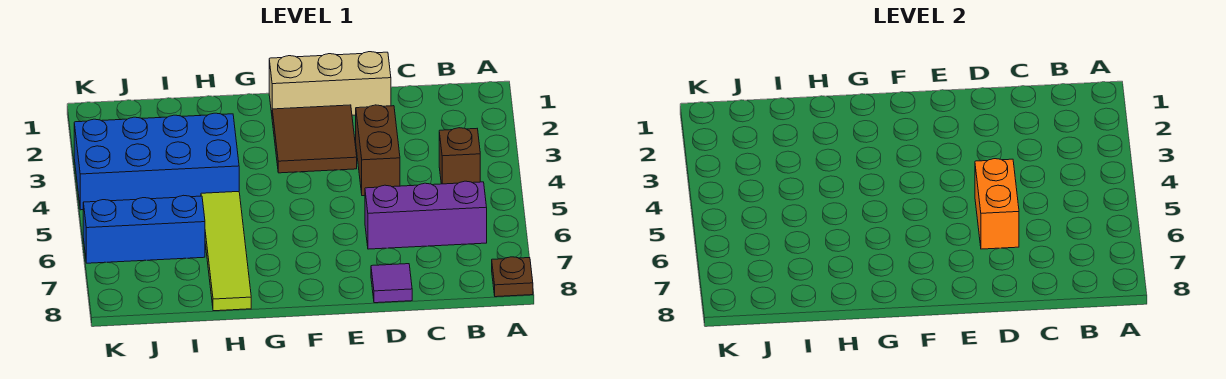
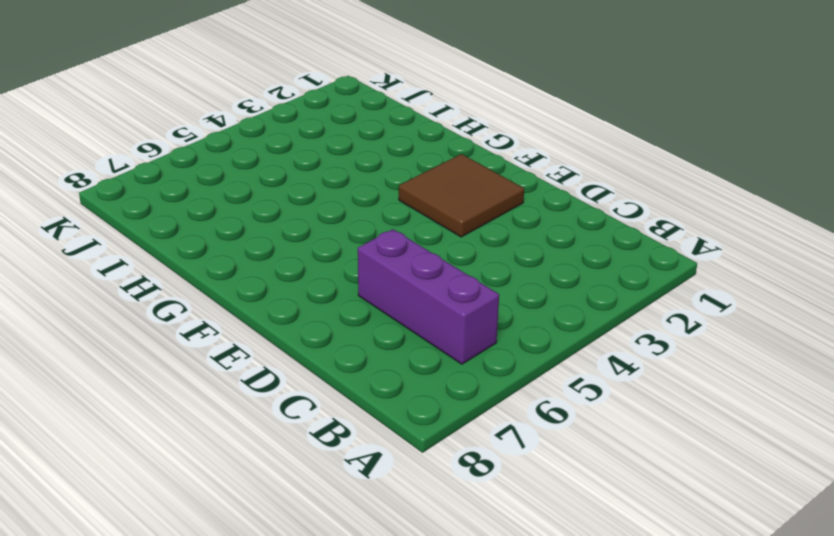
none -> brown 1x1 plate [492,257,533,297]
none -> brown 1x1 brick [439,128,480,184]

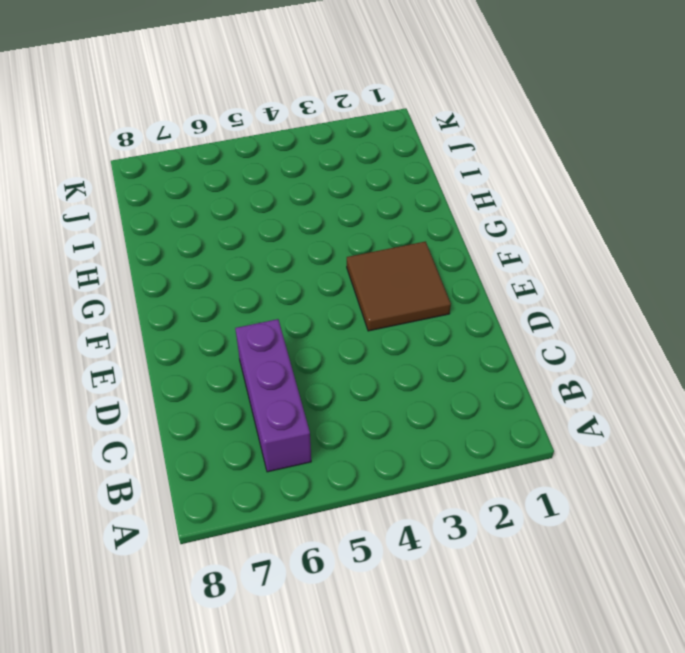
none -> brown 1x1 plate [492,257,533,297]
none -> brown 1x1 brick [439,128,480,184]

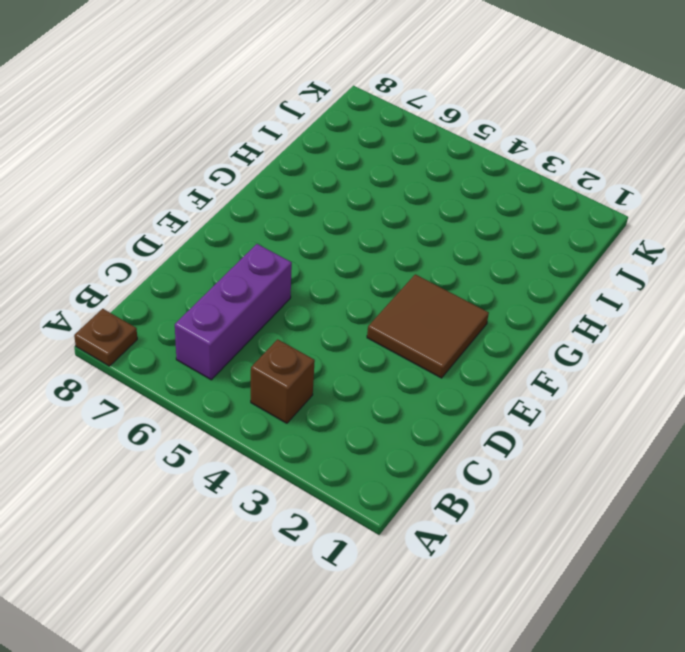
none -> tan 1x3 brick [269,52,391,115]
none -> brown 1x2 brick [356,105,400,196]

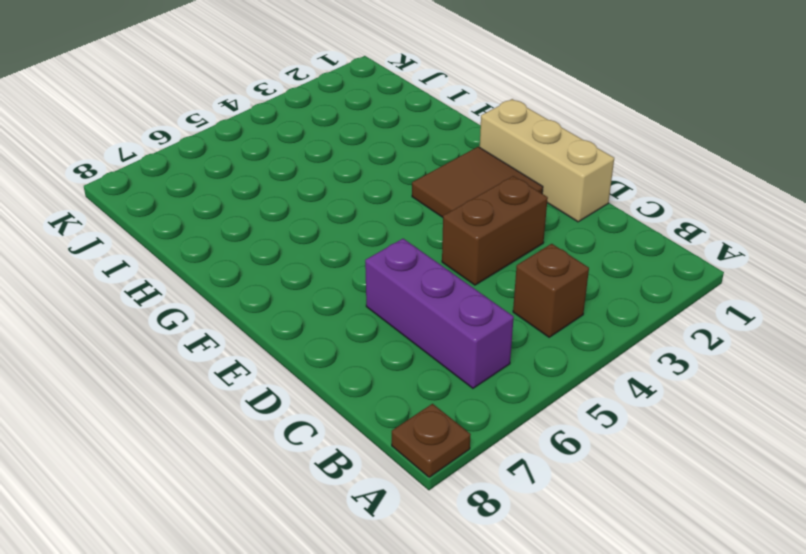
none -> purple 1x1 tile [371,264,412,303]
none -> blue 2x4 brick [74,113,239,210]

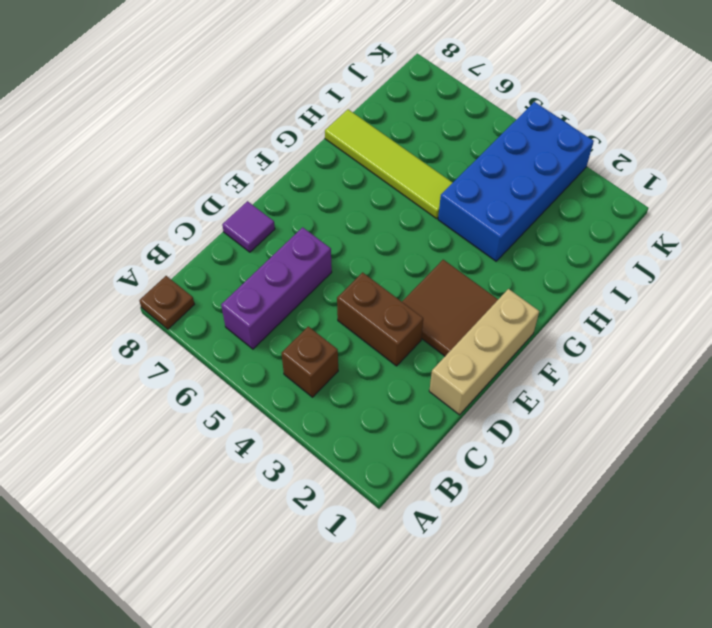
none -> blue 1x3 brick [83,195,205,263]
none -> orange 1x2 brick [975,159,1019,249]

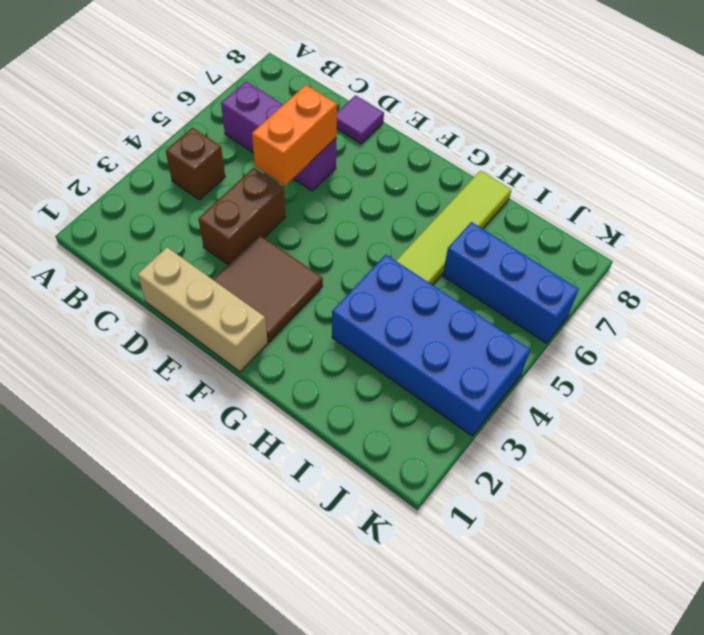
none -> brown 1x1 plate [492,257,533,297]

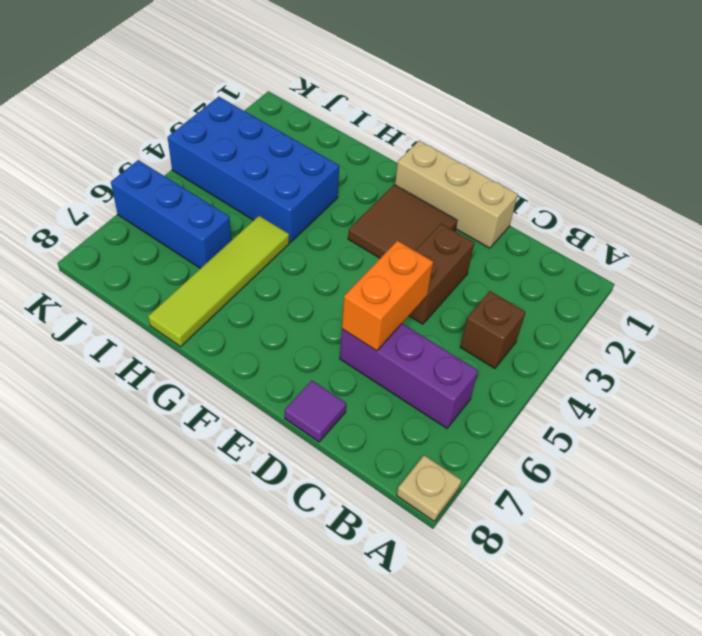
tan 1x1 plate [397,455,462,521] -> brown 1x1 plate [492,257,533,297]

